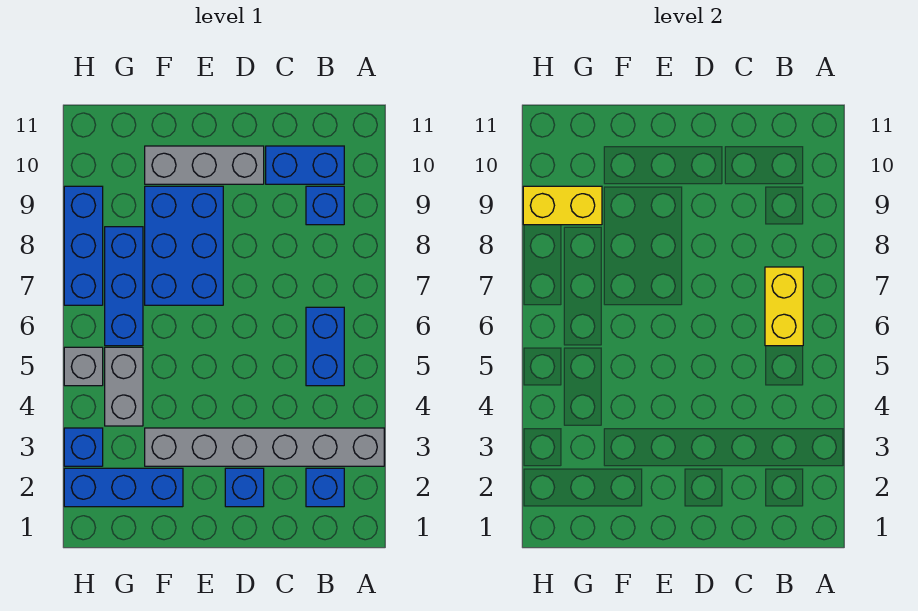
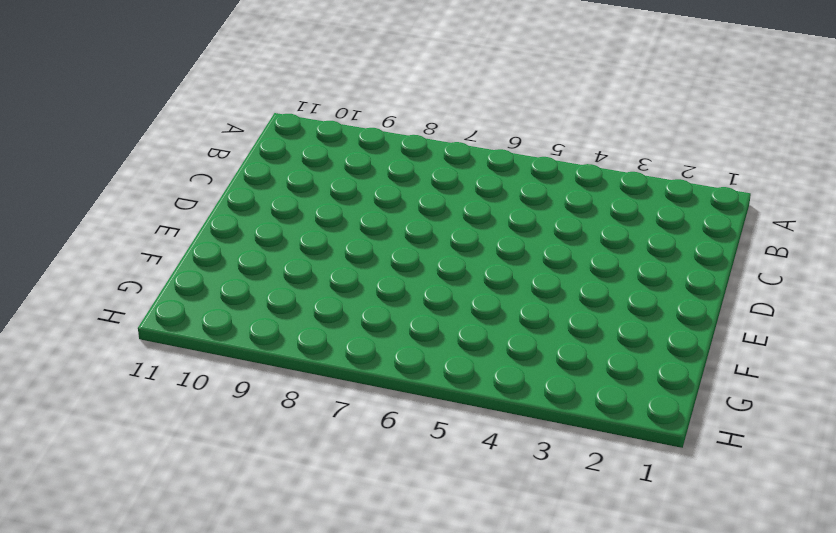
none -> grey 1x6 brick [145,428,384,466]
none -> blue 1x1 brick [306,468,344,507]
none -> blue 1x2 brick [306,307,344,386]

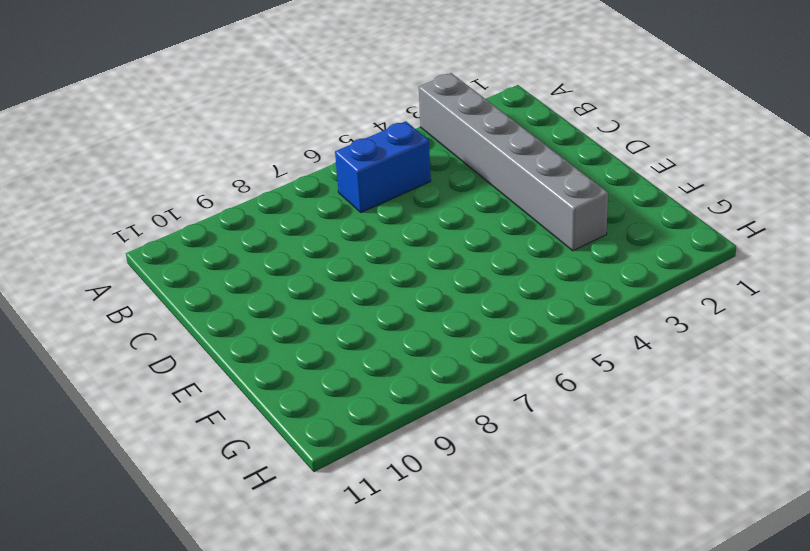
none -> blue 1x1 brick [306,468,344,507]
none -> blue 1x1 brick [306,186,344,225]
none -> blue 1x2 brick [266,146,344,184]

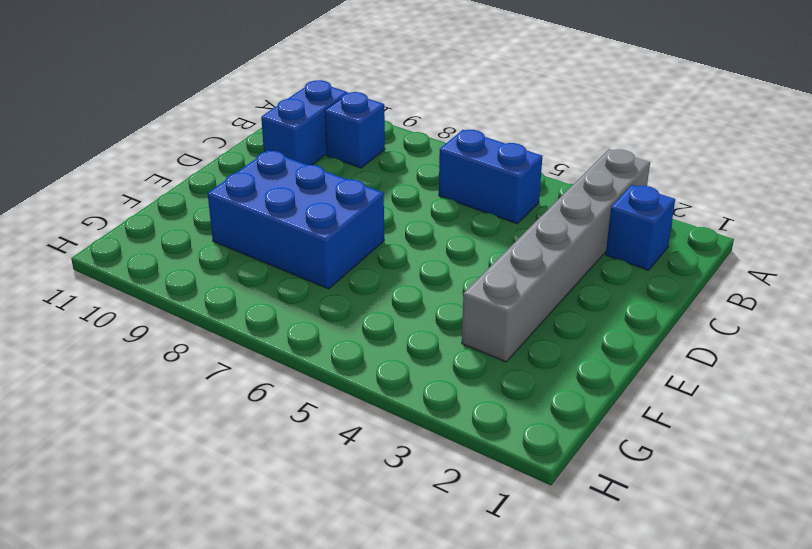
none -> blue 1x1 brick [225,468,264,507]
none -> grey 1x3 brick [145,146,264,184]
none -> blue 1x3 brick [64,468,183,507]

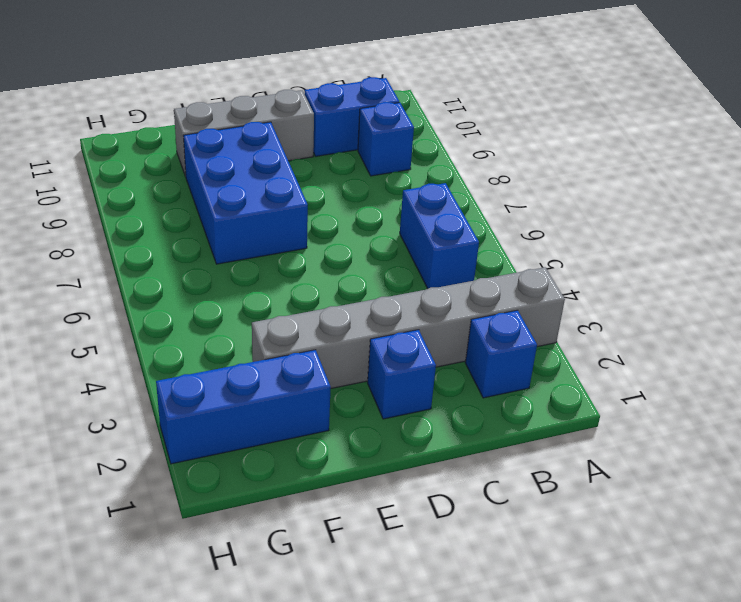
none -> grey 1x2 brick [105,347,143,426]
none -> blue 1x3 brick [105,227,143,346]
none -> blue 1x1 brick [64,428,103,466]

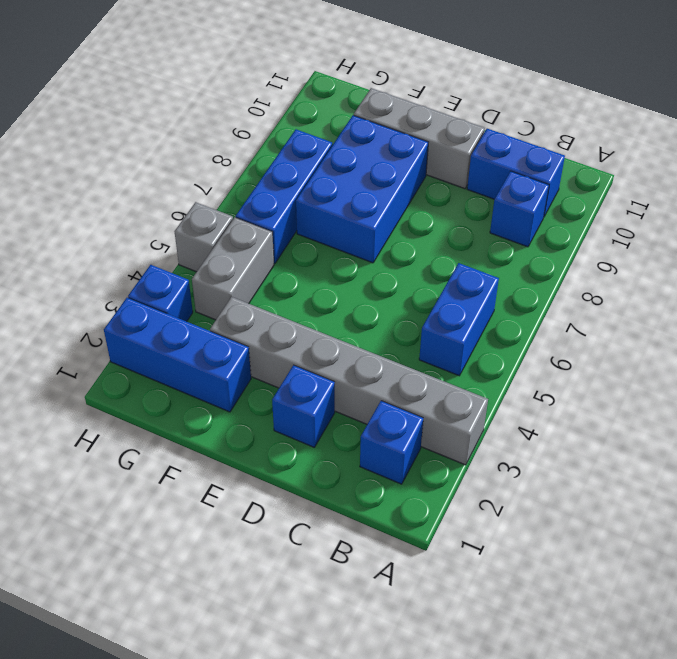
none -> blue 1x3 brick [64,186,103,305]
none -> yellow 1x2 brick [765,267,803,346]
none -> yellow 1x2 brick [523,186,602,225]

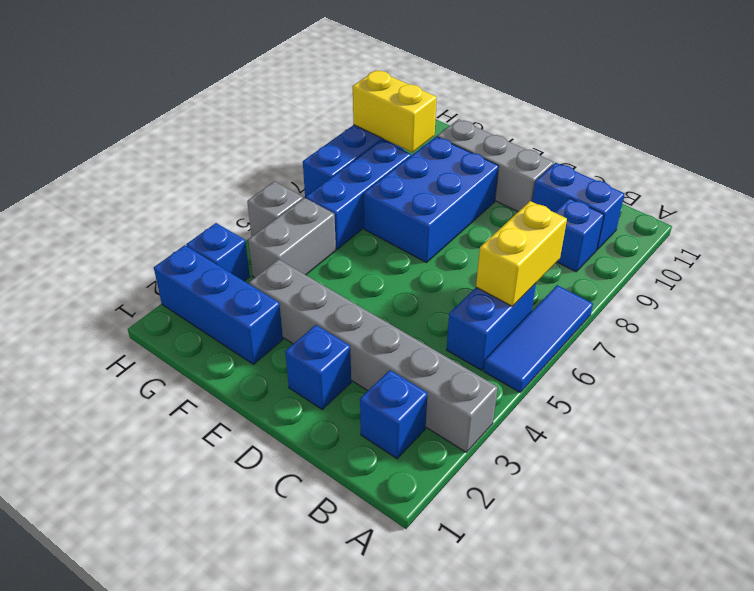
blue 1x3 tile [484,285,593,392] -> none

